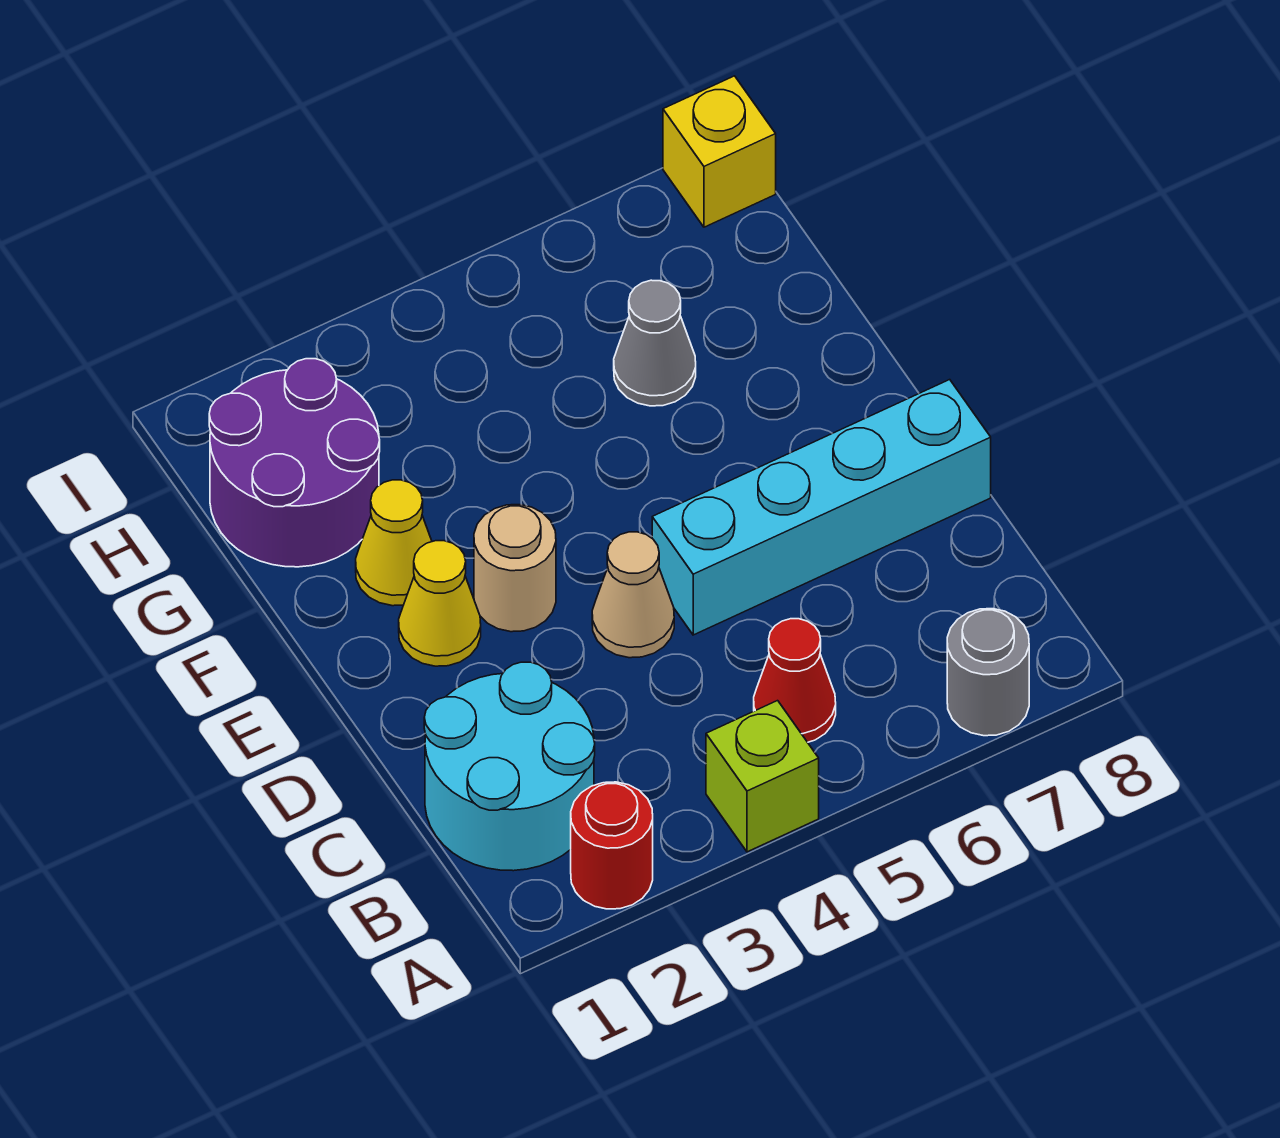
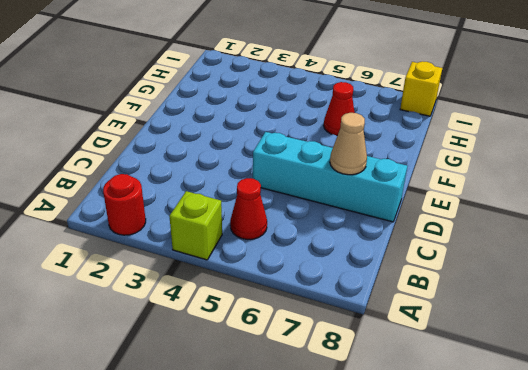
tan 1x1 cone [330,113,367,175] -> tan 1x1 cone moved to [592,532,674,658]
red 1x1 cone [324,82,355,136] -> grey 1x1 cone [614,280,696,406]
none -> grey 1x1 round brick [947,609,1029,736]
none -> cyan 2x2 round brick [424,662,595,871]
none -> yellow 1x1 cone [399,541,481,666]

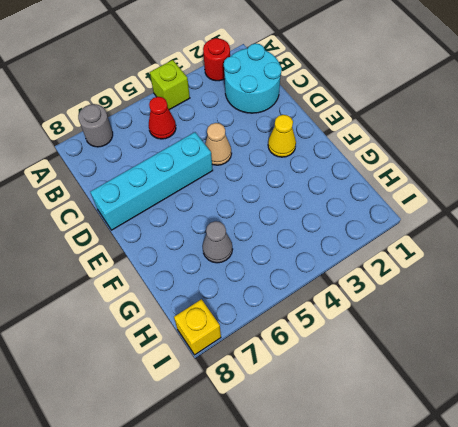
none -> tan 1x1 round brick [474,505,556,632]
none -> yellow 1x1 cone [356,480,432,606]
none -> purple 2x2 round brick [209,359,380,567]

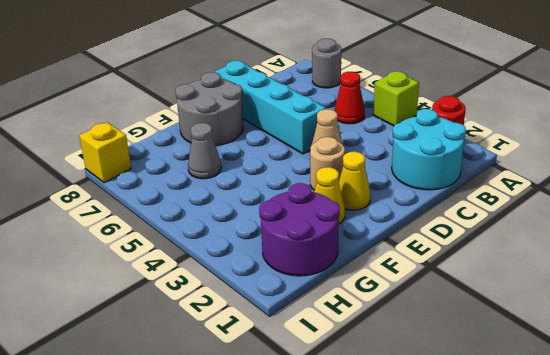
grey 2x2 round brick [175,72,243,146] -> none

